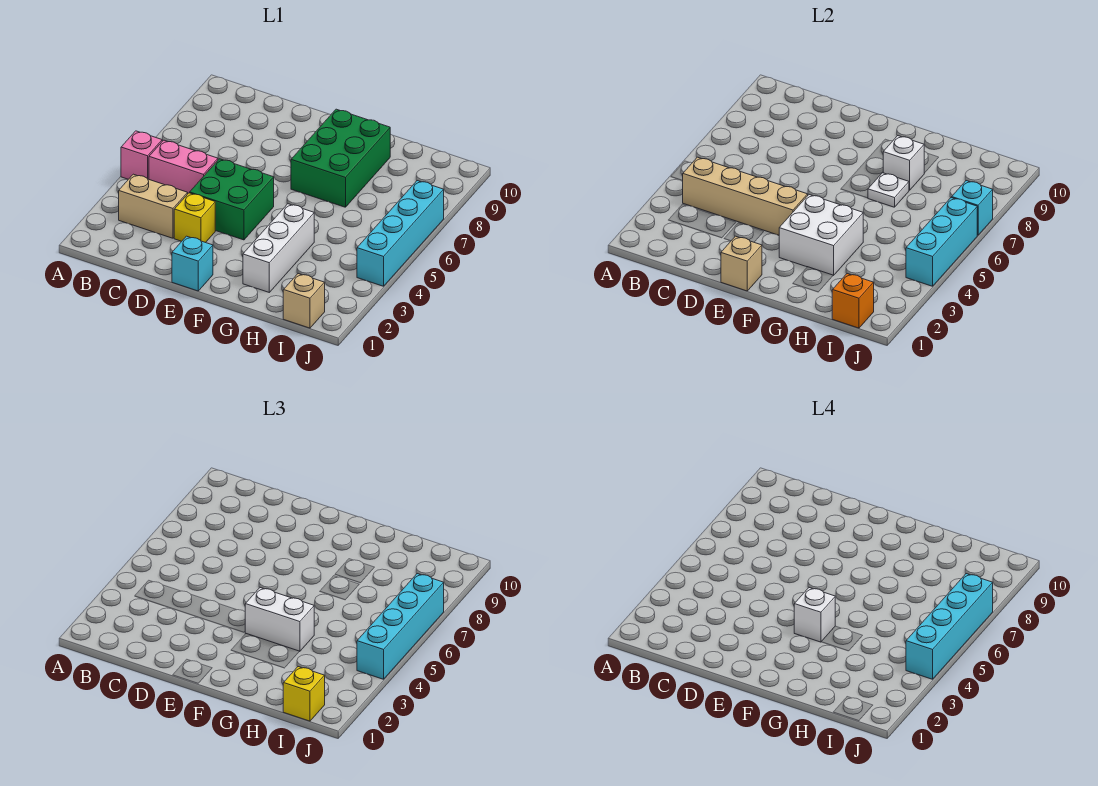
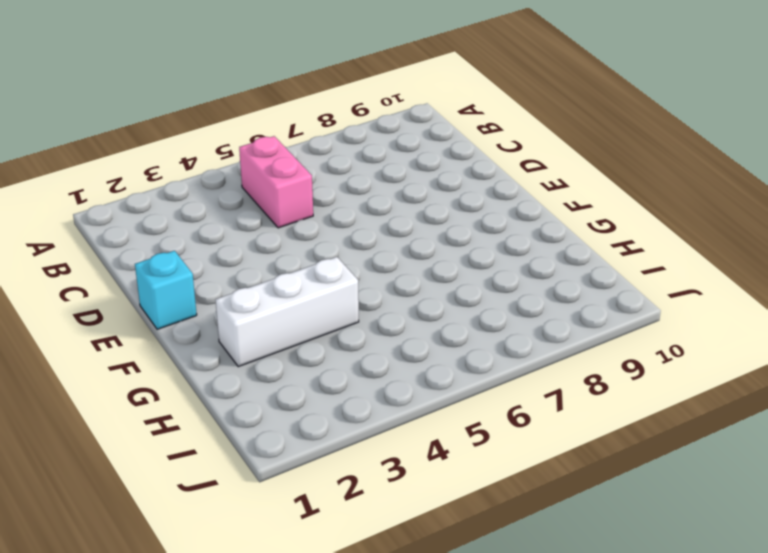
none -> pink 1x1 brick [121,131,162,179]
none -> tan 1x2 brick [119,174,188,238]
none -> yellow 1x1 brick [174,193,215,243]

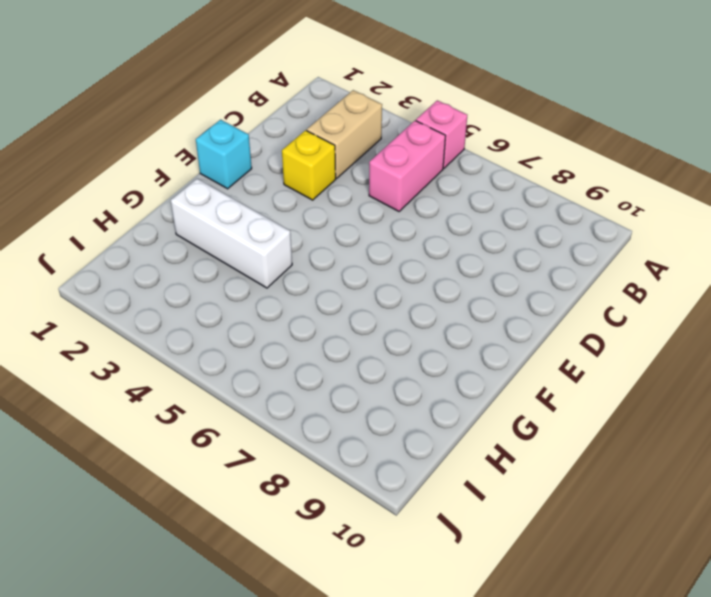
none -> green 2x2 brick [190,159,274,240]
none -> green 2x3 brick [291,109,390,207]
none -> tan 1x1 brick [283,274,325,328]

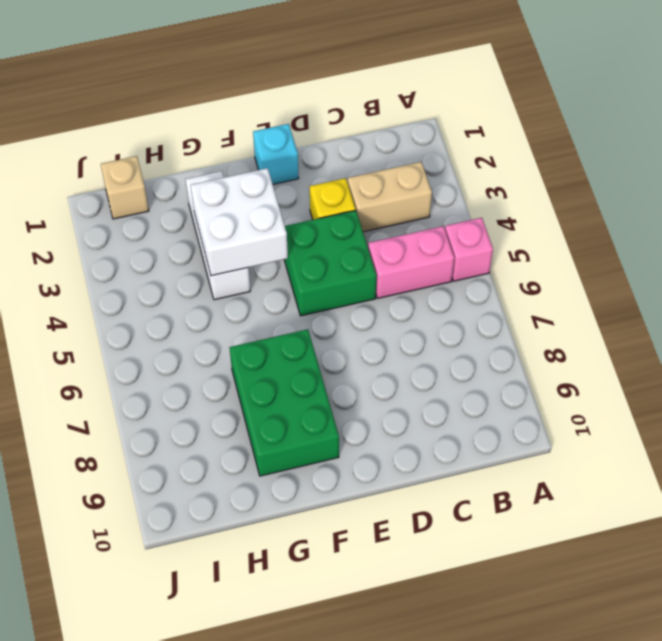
none -> cyan 1x4 brick [357,181,444,286]
none -> tan 1x4 brick [682,157,808,235]
none -> tan 1x1 brick [721,236,762,291]

